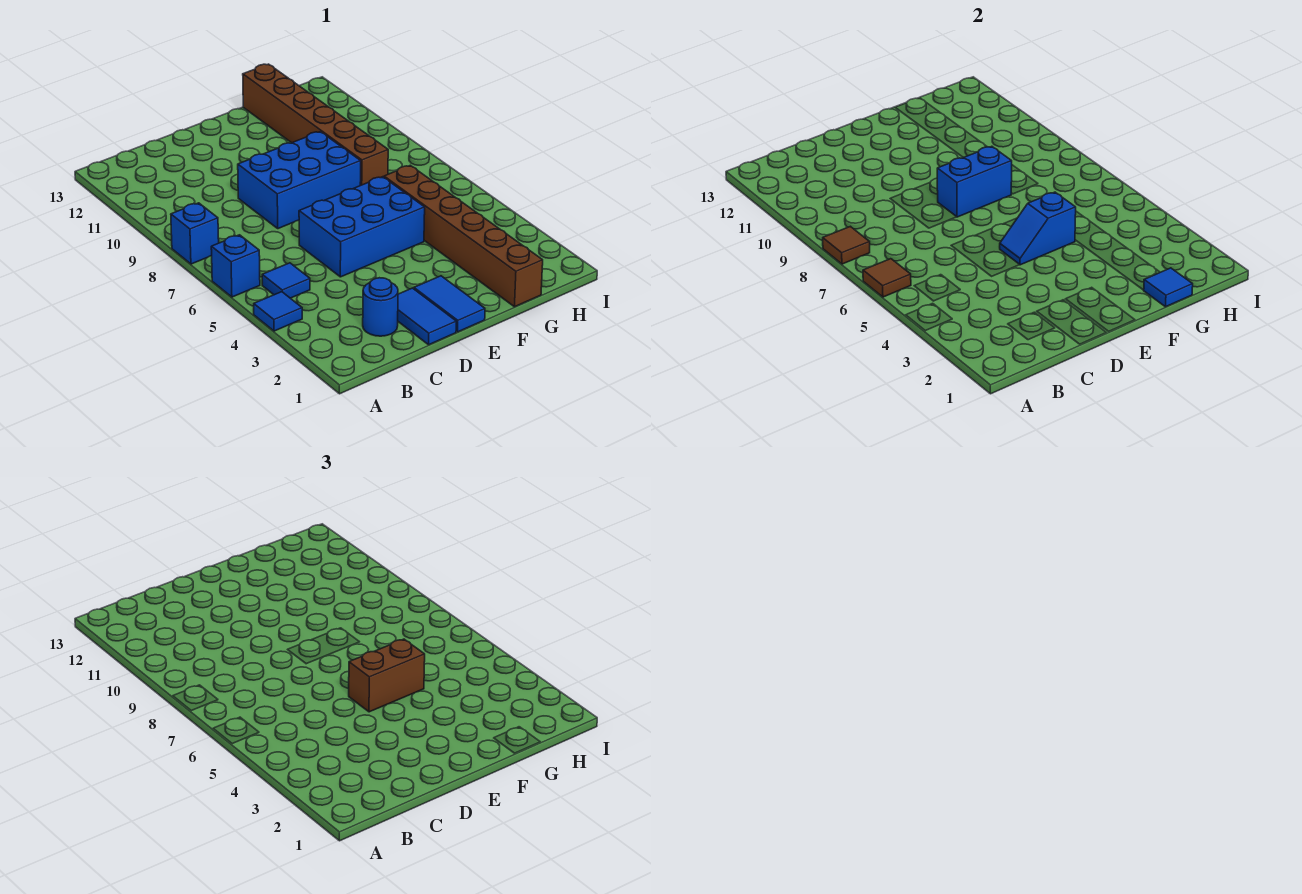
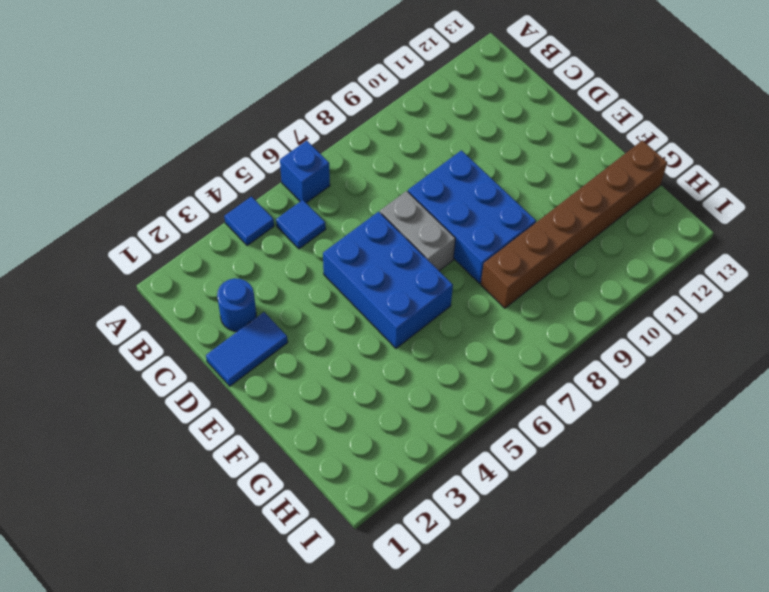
grey 1x2 brick [380,191,455,271] -> none
none -> blue 1x1 brick [171,203,219,264]
none -> blue 1x2 tile [414,276,485,332]
none -> brown 1x6 brick [384,165,543,307]

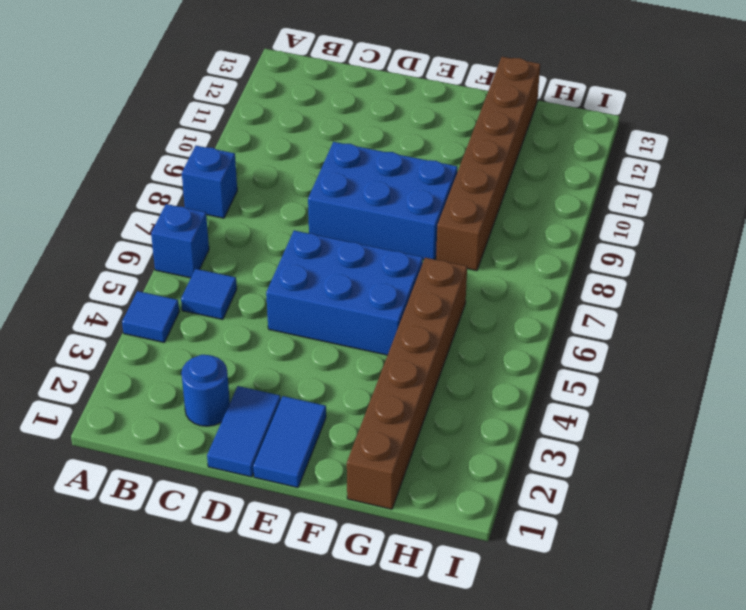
none -> brown 1x1 tile [863,259,911,297]
none -> brown 1x1 tile [823,226,870,264]
none -> blue 1x2 slope [1000,192,1076,265]

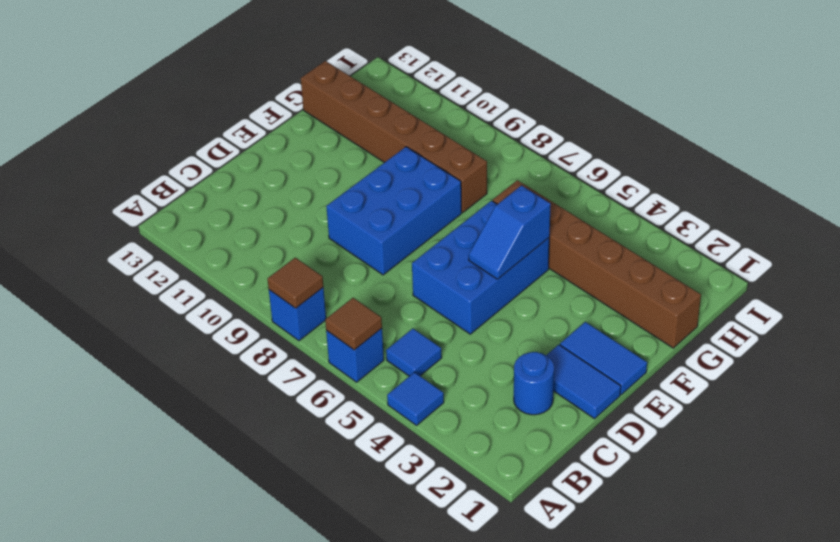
none -> blue 1x2 brick [937,146,1012,217]
none -> blue 1x1 tile [1144,268,1193,307]
none -> brown 1x2 brick [349,639,425,712]

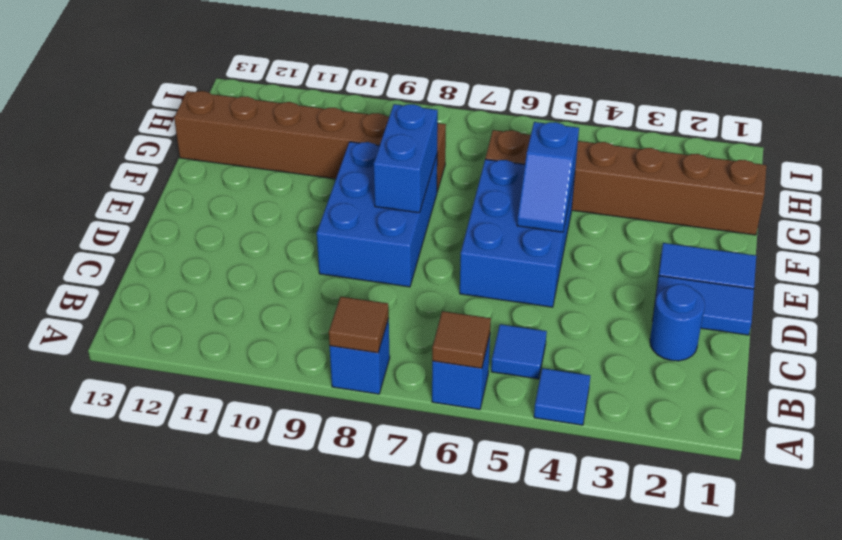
none -> blue 1x1 tile [1144,268,1193,307]
none -> brown 1x2 brick [349,639,425,712]

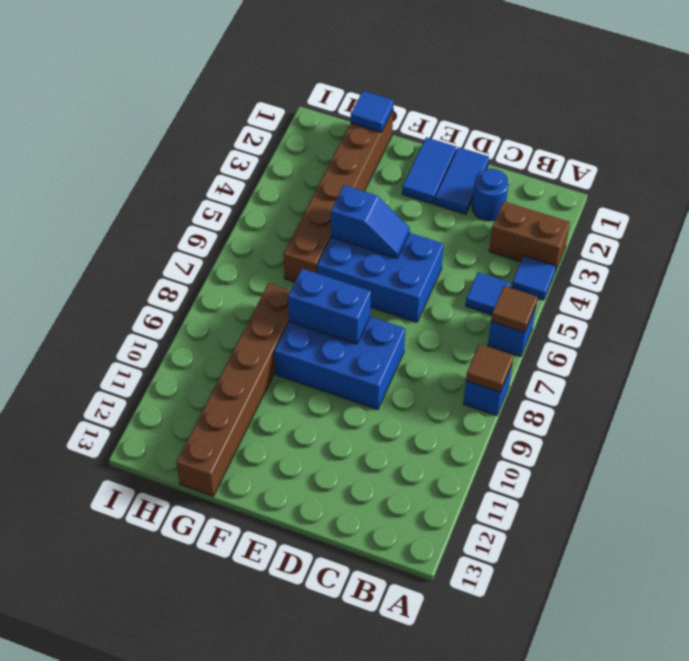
brown 1x2 brick [489,201,570,272] -> brown 1x2 brick moved to [349,639,425,712]

